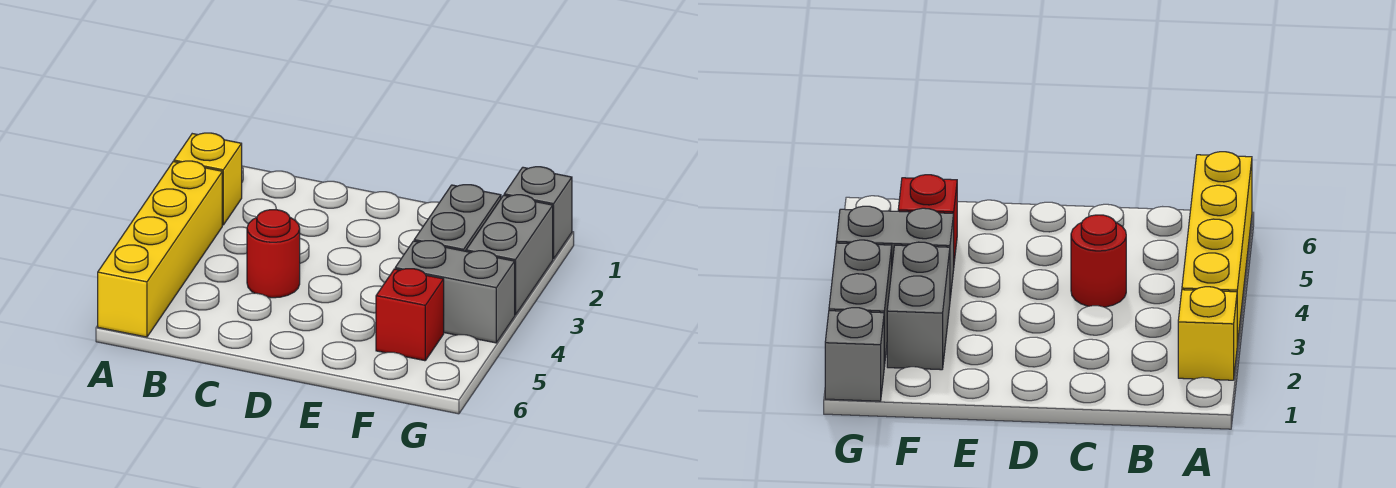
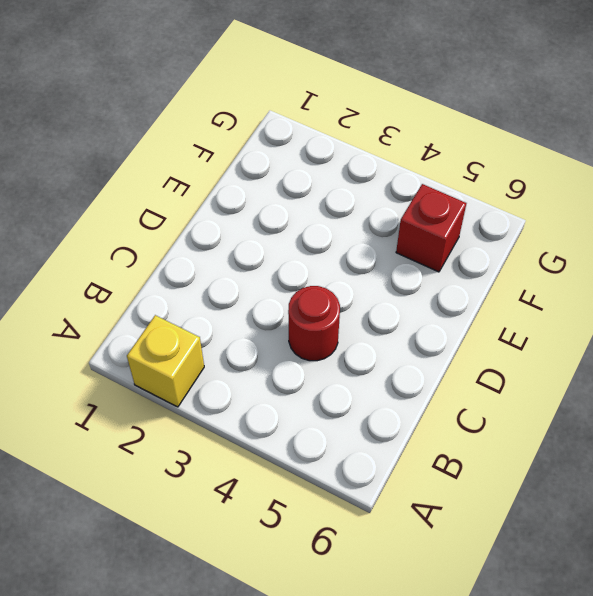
none -> yellow 1x4 brick [98,161,222,337]
none -> grey 1x2 brick [414,185,501,251]

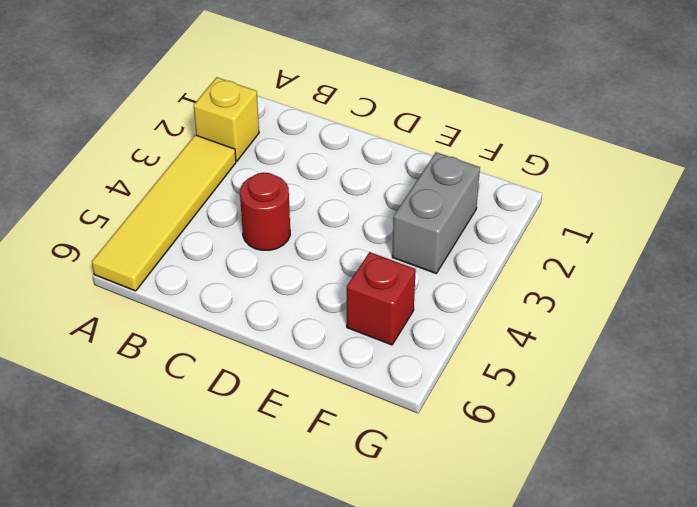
yellow 1x4 tile [92,135,236,291] -> yellow 1x4 brick [98,161,222,337]
none -> grey 1x2 brick [395,241,515,343]
none -> grey 1x1 brick [504,167,572,259]

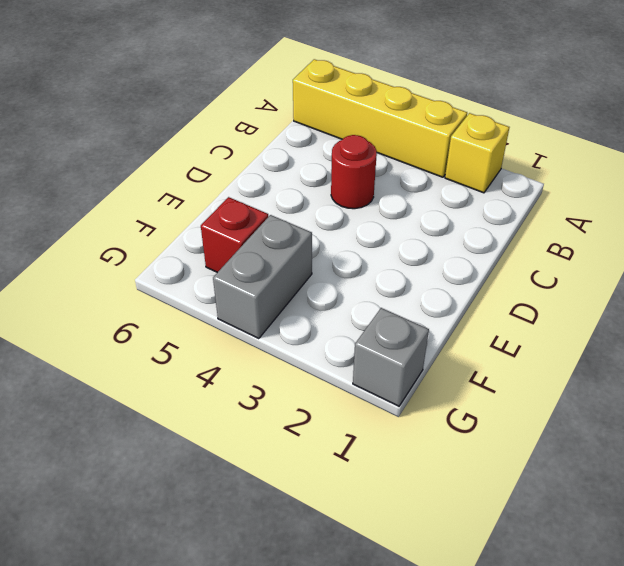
none -> grey 1x2 brick [414,185,501,251]
none -> grey 1x2 brick [466,195,553,315]

